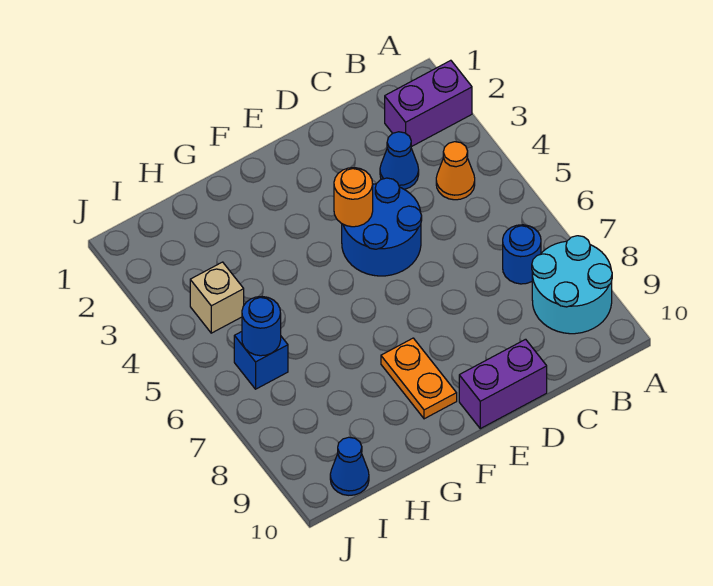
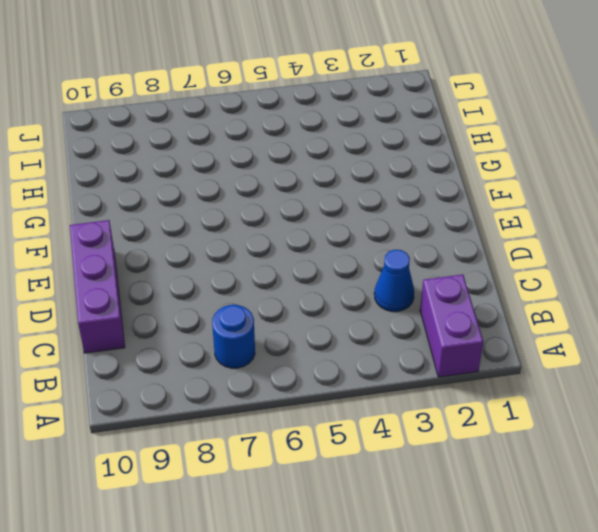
purple 1x3 brick [70,220,125,353] -> purple 1x2 brick [459,339,547,429]
none -> cyan 2x2 round brick [532,236,612,334]
none -> orange 1x1 cone [436,142,475,200]
none -> blue 2x2 round brick [342,178,422,276]

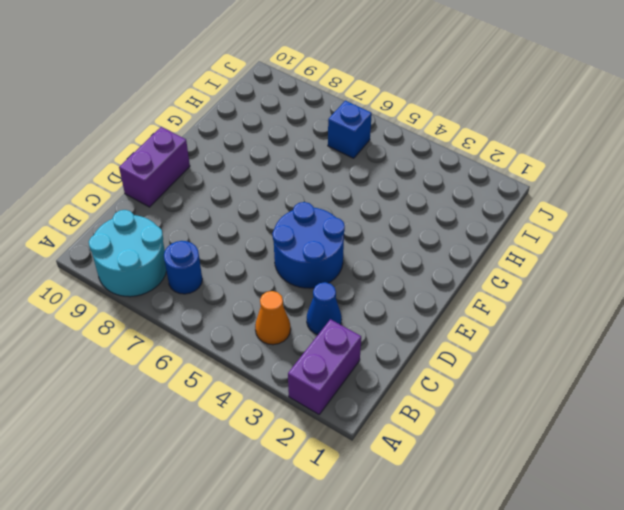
none -> orange 1x2 plate [381,338,457,419]
none -> tan 1x1 brick [190,262,244,333]
none -> blue 1x1 cone [330,437,369,495]

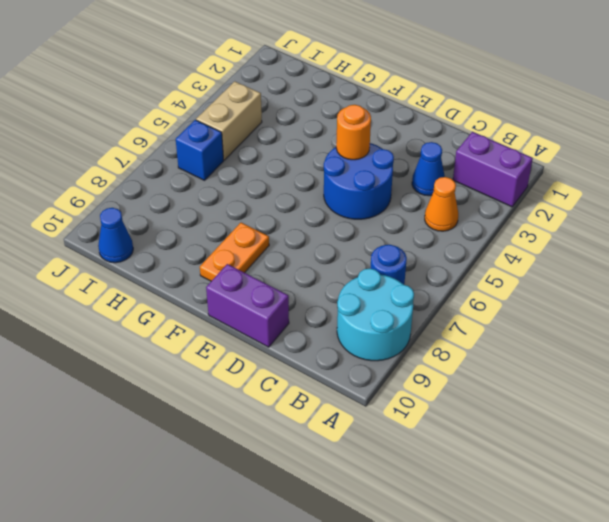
tan 1x2 brick [196,81,262,160] -> tan 1x1 brick [190,262,244,333]
none -> blue 1x1 round brick [242,297,281,356]

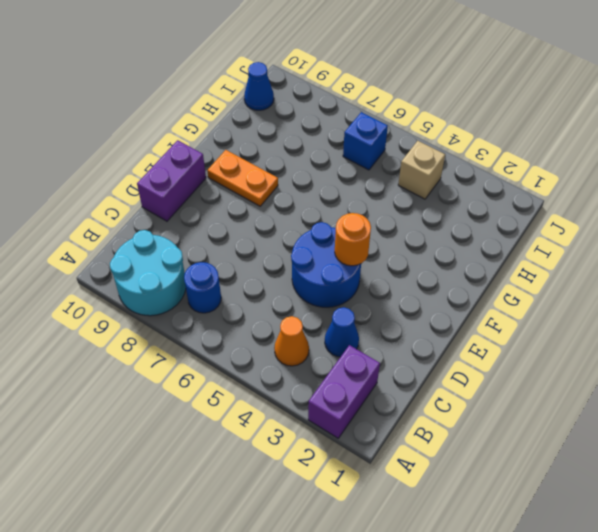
none -> blue 1x1 round brick [242,297,281,356]

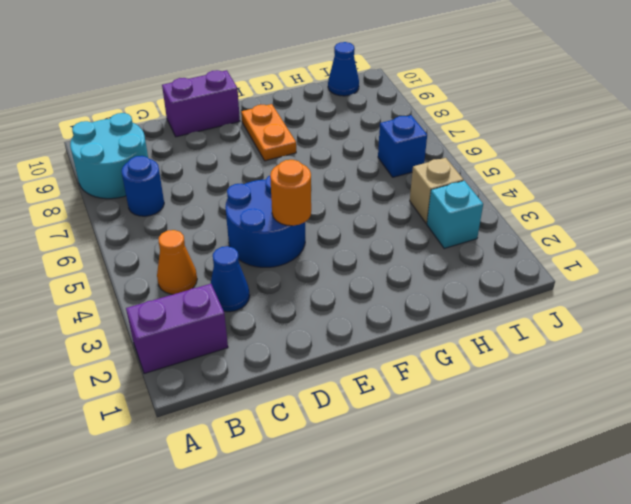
cyan 1x1 brick [427,181,483,249] -> none
none -> blue 1x1 round brick [242,297,281,356]

